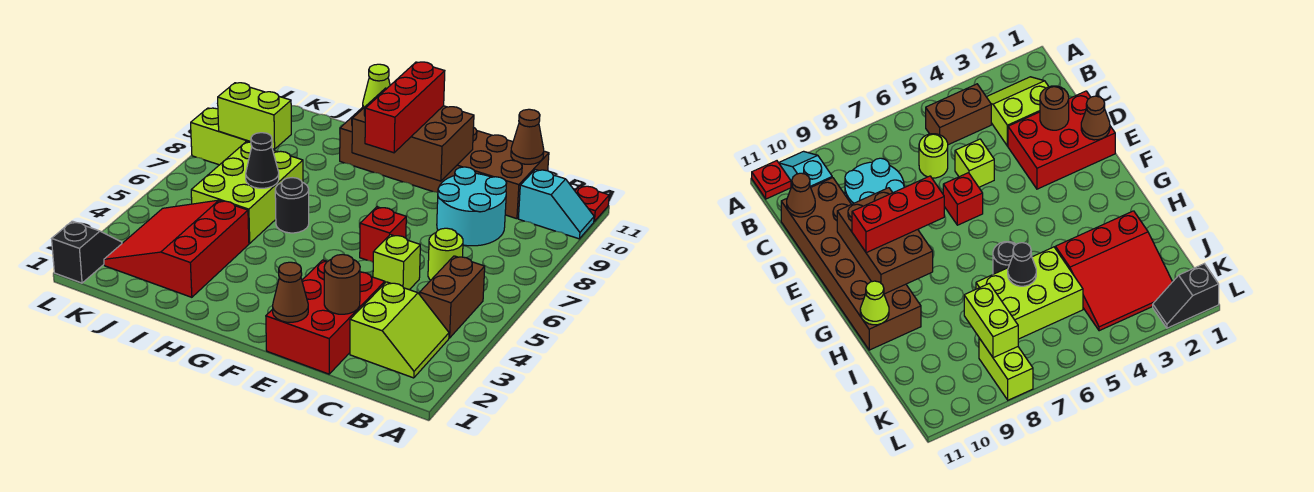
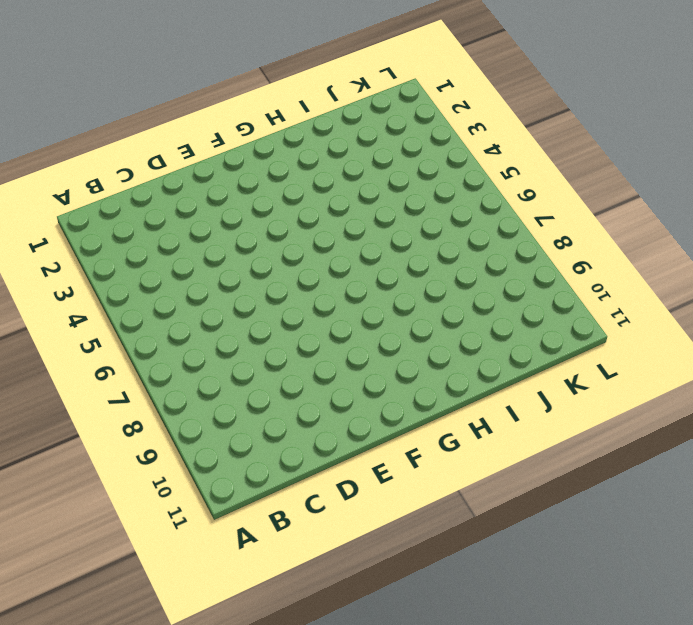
none -> cyan 1x2 slope [518,170,594,239]
none -> red 1x1 plate [575,186,609,221]
none -> lime 2x2 slope [350,282,449,378]

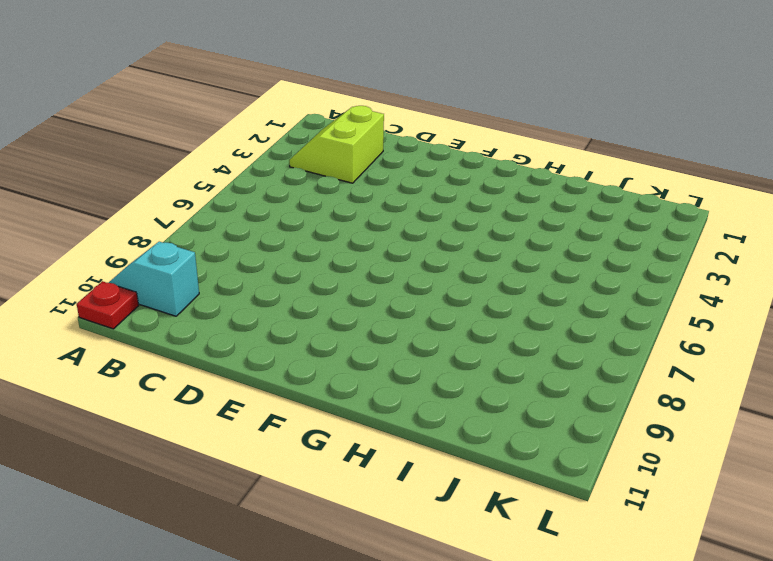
none -> brown 1x2 brick [420,256,485,338]
none -> lime 1x1 round brick [428,228,463,280]
none -> cyan 2x2 round brick [437,167,507,246]

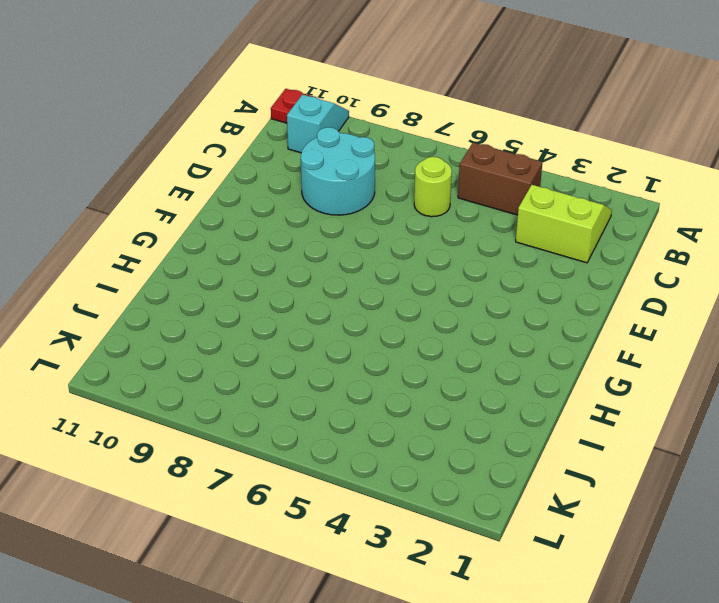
none -> brown 2x6 brick [340,107,549,219]
none -> red 2x3 brick [266,260,385,374]
none -> lime 1x1 brick [373,235,420,290]

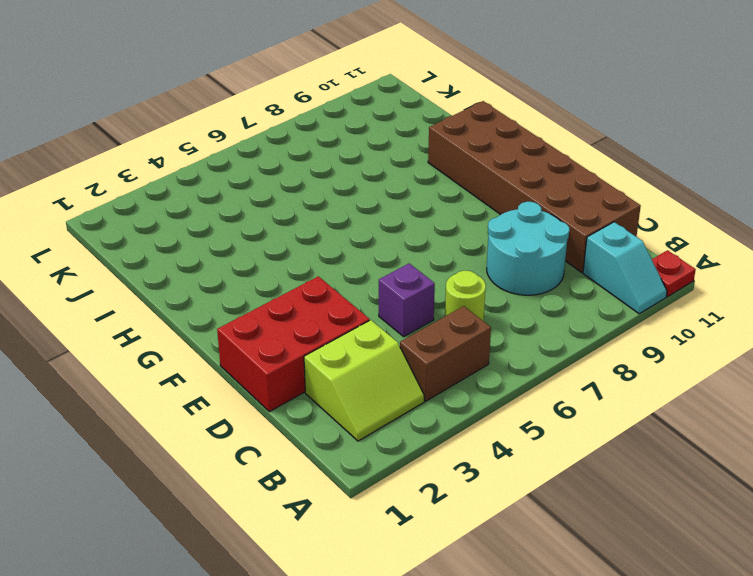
purple 1x1 brick [379,264,435,337] -> lime 1x1 brick [373,235,420,290]
none -> red 1x1 brick [360,207,406,262]
none -> black 1x1 round brick [275,178,309,233]
none -> red 3x3 slope [104,200,249,297]

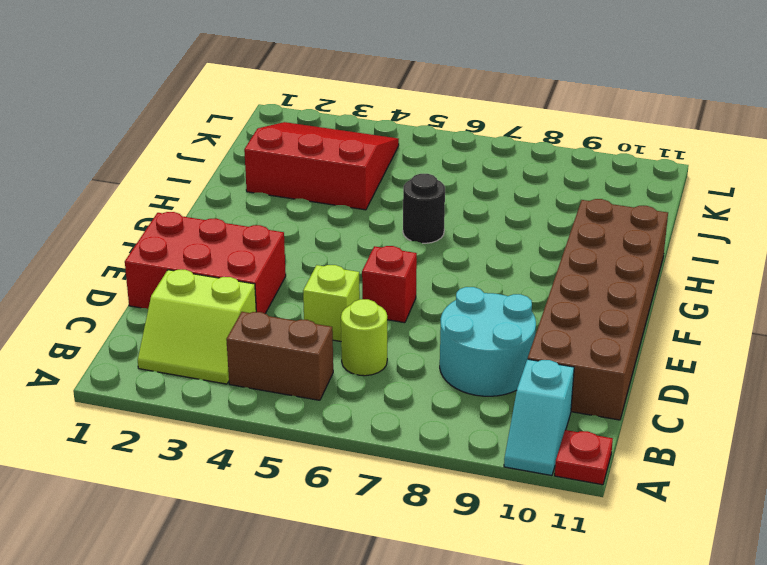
none -> lime 2x3 brick [191,142,303,243]
none -> lime 1x2 brick [191,108,250,165]
none -> black 1x2 slope [52,221,122,283]

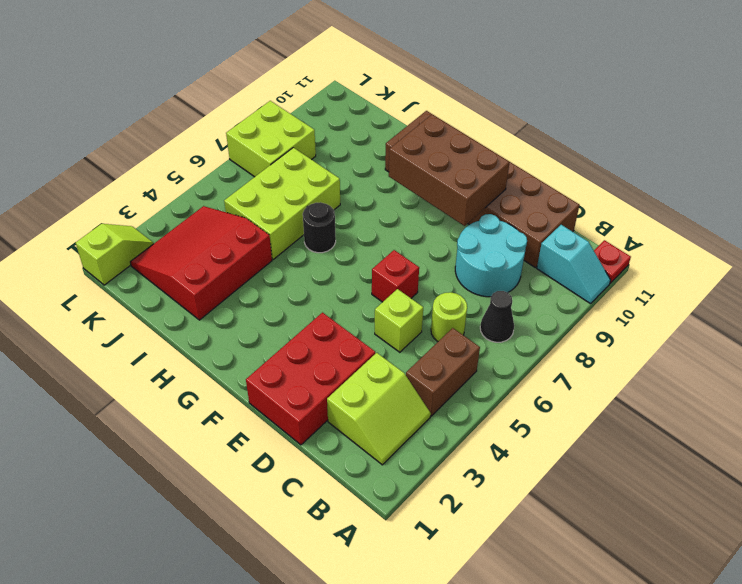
black 1x1 cone [480,291,514,342] -> black 1x1 cone moved to [246,133,279,188]
lime 2x2 brick [226,101,316,177] -> lime 1x2 brick [191,108,250,165]
lime 1x2 slope [76,224,154,285] -> black 1x2 slope [52,221,122,283]
none -> brown 1x1 cone [511,109,544,164]
none -> brown 1x1 round brick [324,254,360,314]
none -> brown 1x1 cone [273,262,308,322]

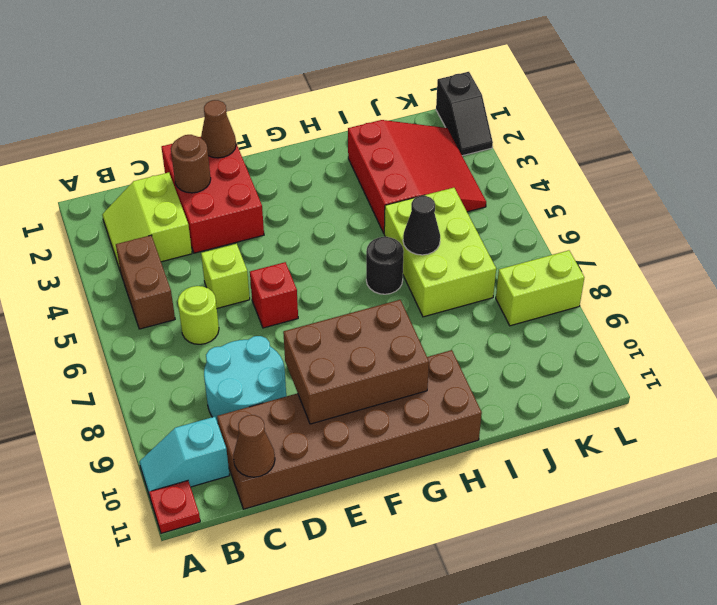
none -> lime 1x1 cone [363,64,390,108]
none -> lime 1x2 brick [218,83,291,149]
none -> red 1x3 brick [365,62,445,153]

